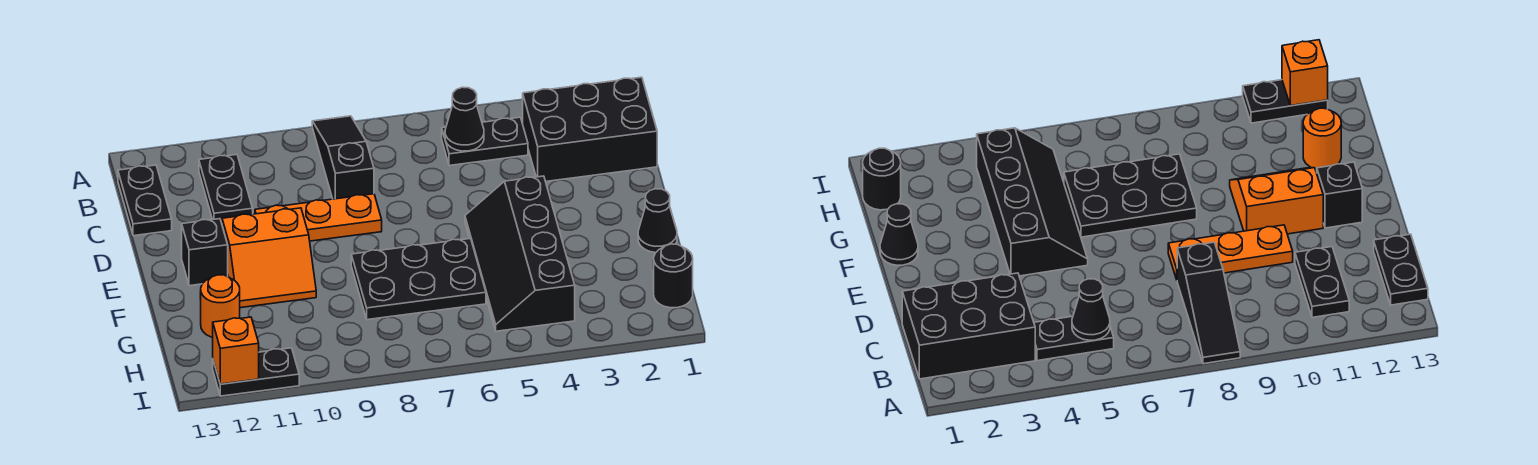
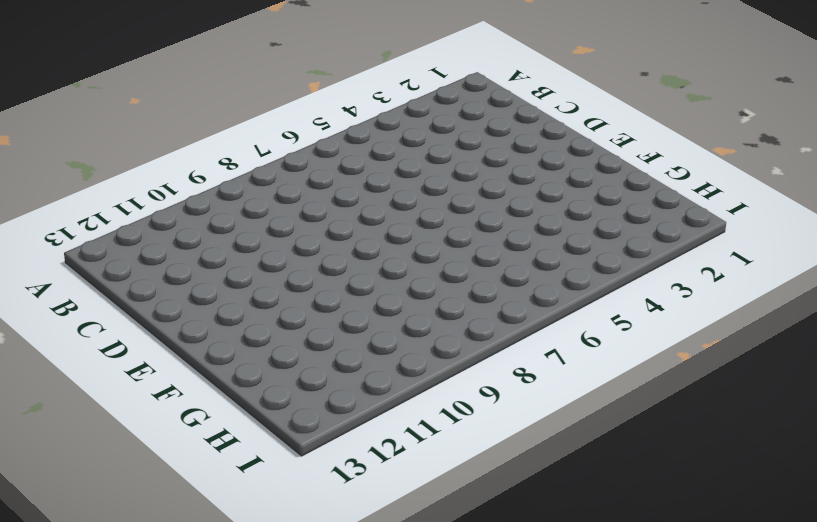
none -> black 1x3 slope [312,116,374,199]
none -> black 2x3 brick [523,77,657,181]
none -> black 1x2 plate [442,117,528,166]

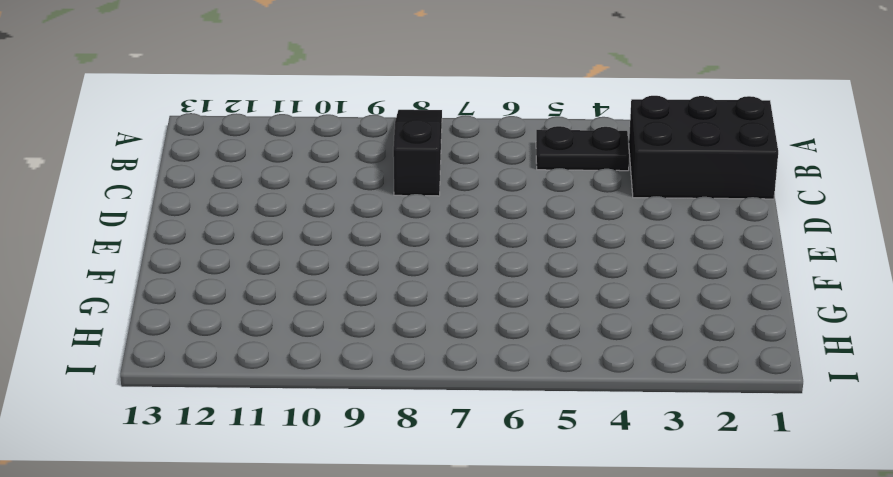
none -> black 1x2 plate [199,155,253,223]
none -> black 1x2 plate [118,165,172,236]
none -> orange 1x3 plate [255,194,382,241]

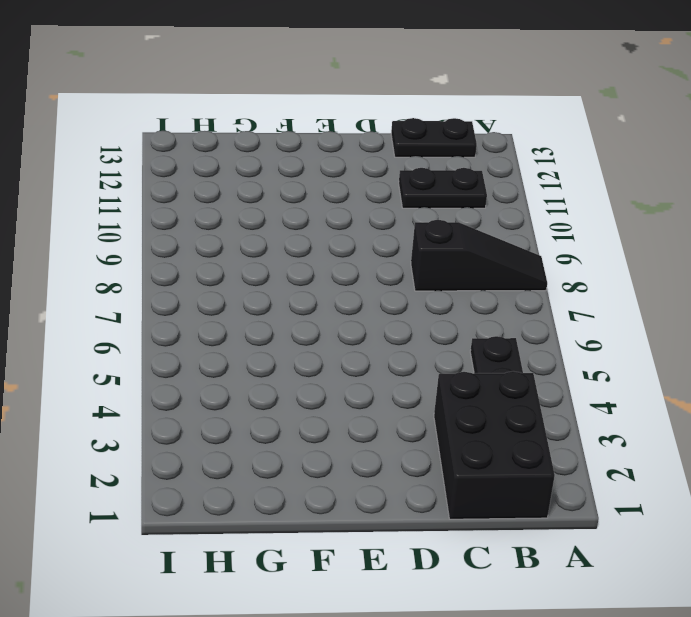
none -> orange 1x3 plate [255,194,382,241]
none -> black 2x4 slope [465,176,575,331]
none -> orange 2x2 slope [222,208,316,308]

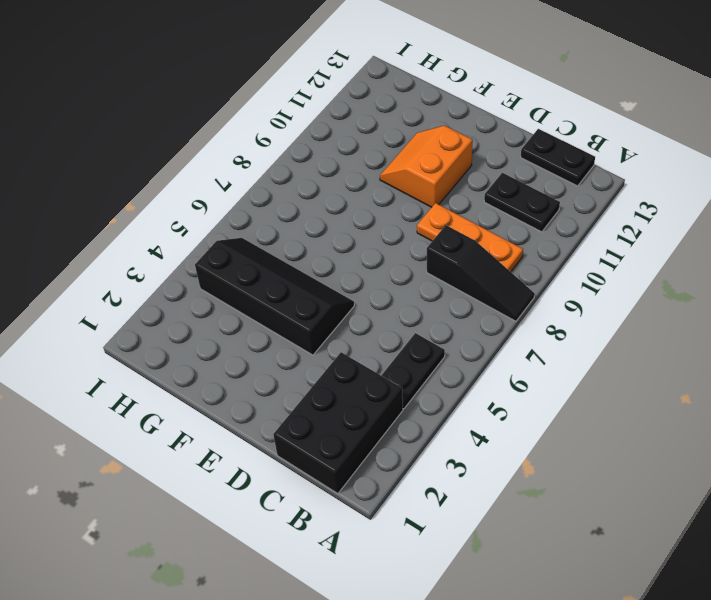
orange 1x3 plate [417,203,523,272] -> orange 1x3 plate turned to [255,194,382,241]
none -> black 1x1 brick [182,219,228,286]
none -> black 1x1 cone [638,189,677,253]
none -> black 2x3 plate [351,238,486,320]

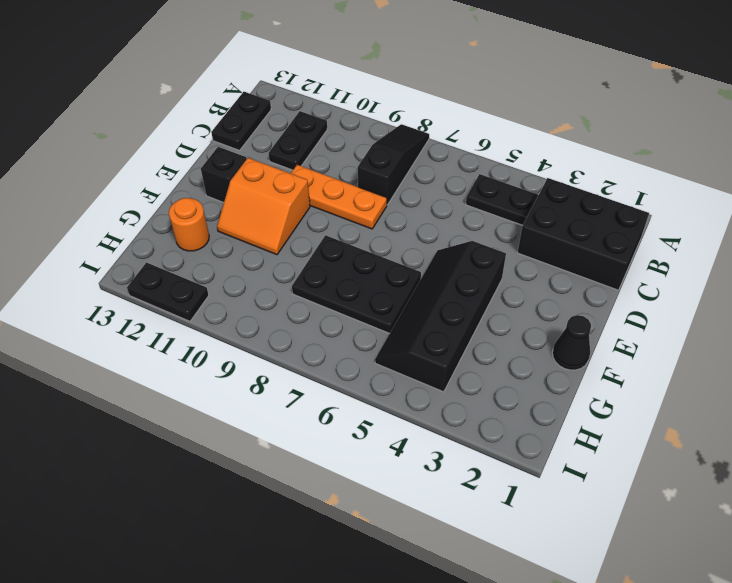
none -> black 1x1 round brick [653,244,693,308]
none -> black 1x1 cone [445,87,484,151]
none -> orange 1x1 brick [213,317,259,384]

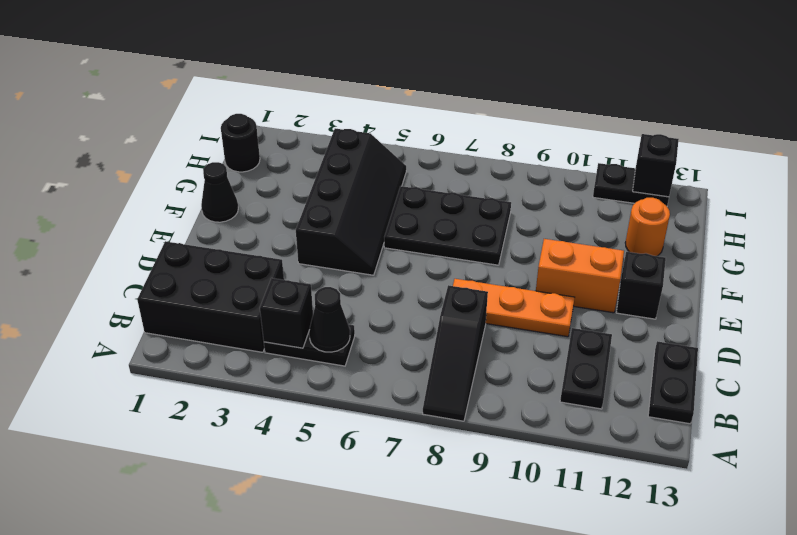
black 1x1 brick [260,278,313,348] -> none
black 1x1 brick [633,134,679,197] -> orange 1x1 brick [213,317,259,384]

